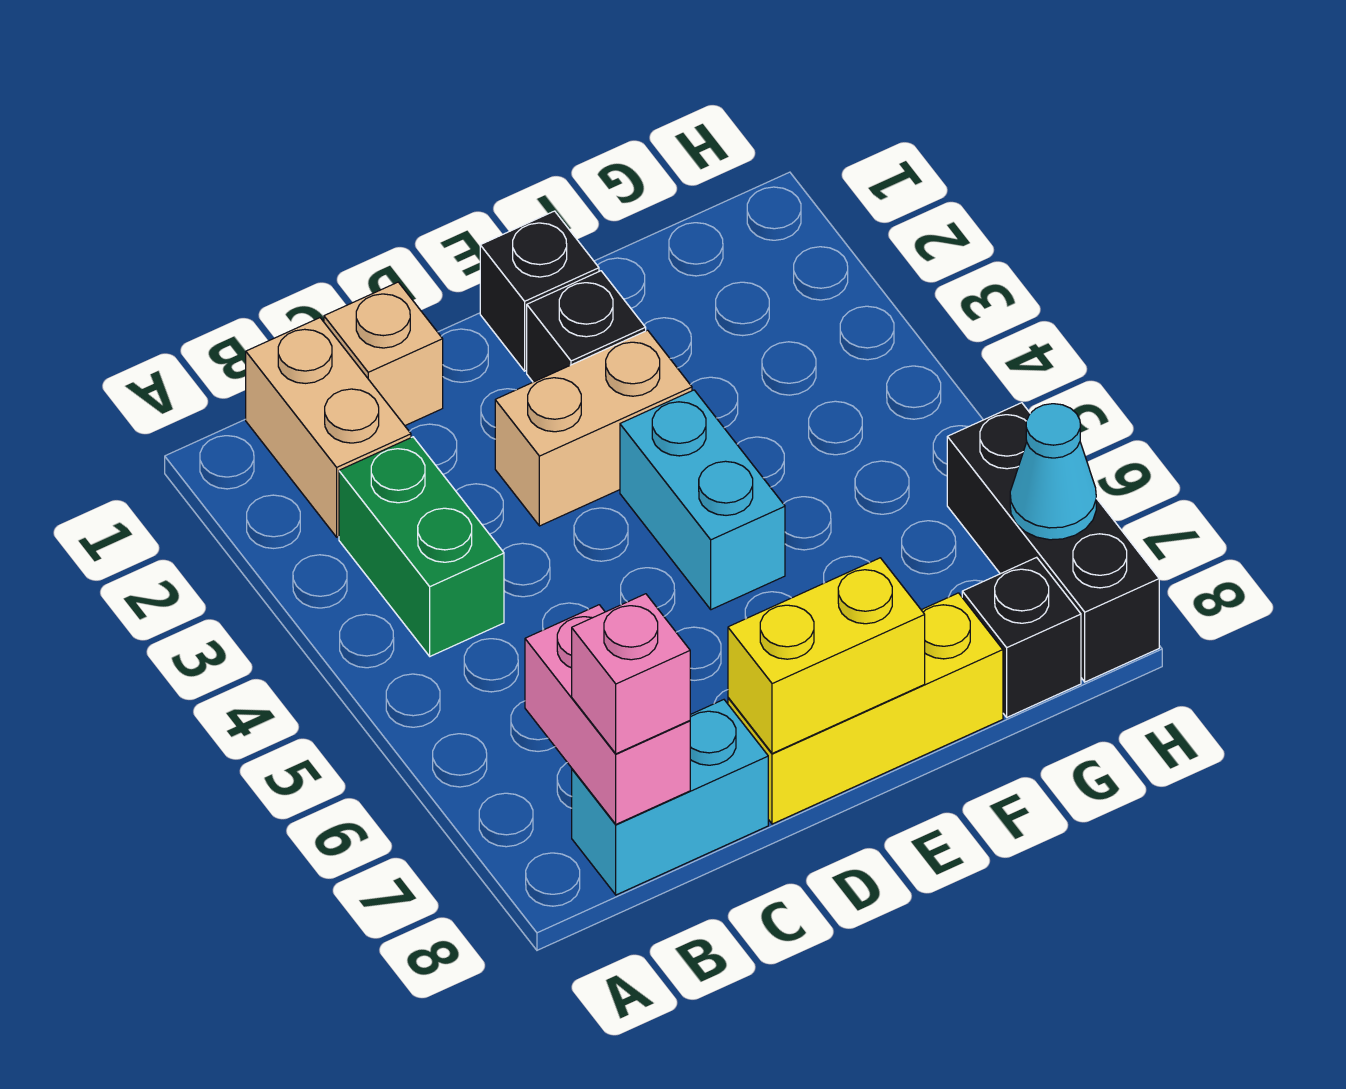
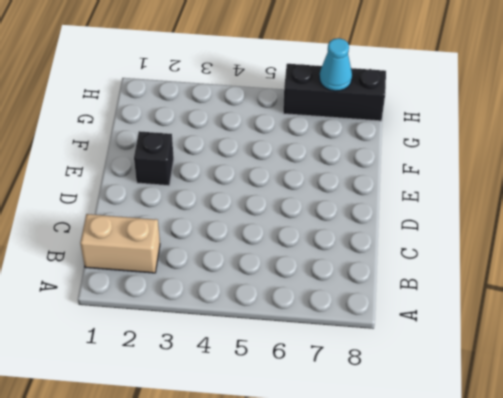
none -> green 1x2 brick [339,437,504,656]
none -> cyan 1x2 brick [572,700,768,895]
none -> tan 1x1 brick [324,282,443,425]

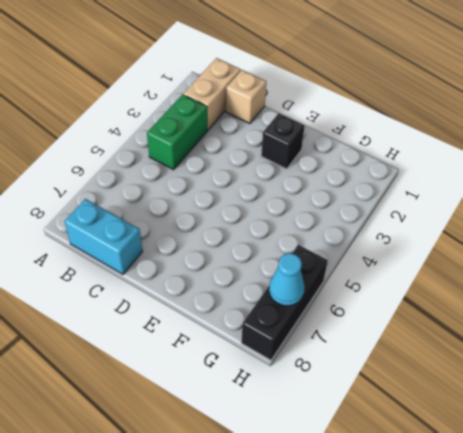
none -> tan 1x2 brick [495,330,692,526]
none -> yellow 1x3 brick [728,593,1003,824]
none -> black 1x1 brick [480,211,599,371]

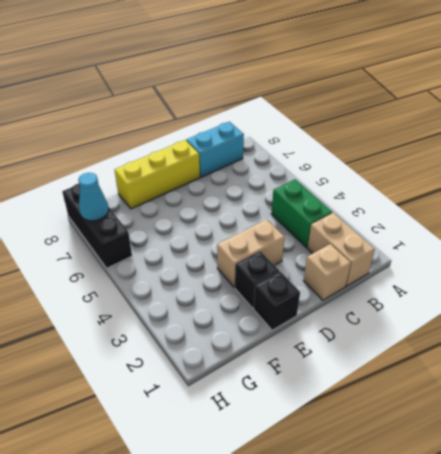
none -> cyan 1x2 brick [620,390,785,610]
none -> black 1x1 brick [962,557,1081,717]
none -> pink 1x2 brick [525,605,690,824]

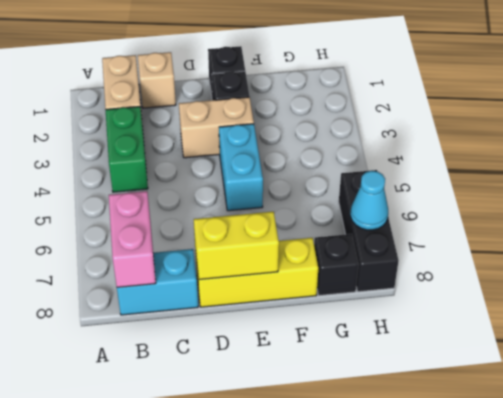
none -> pink 1x1 brick [572,594,690,754]

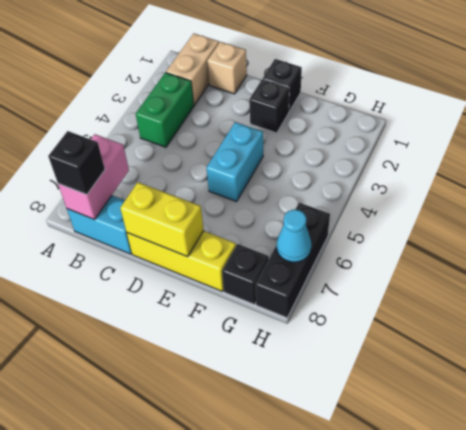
black 1x1 brick [48,131,105,195] -> pink 1x1 brick [572,594,690,754]
none -> tan 1x2 brick [495,330,692,526]

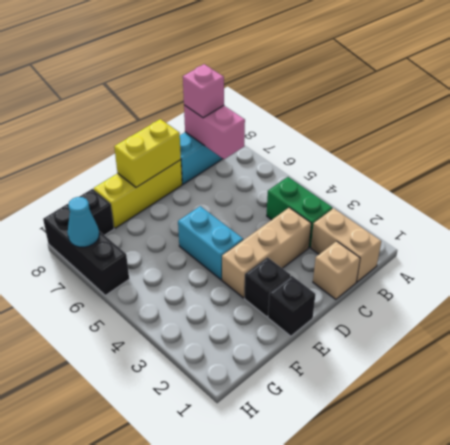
tan 1x3 brick [222,208,311,298] -> tan 1x2 brick [495,330,692,526]

